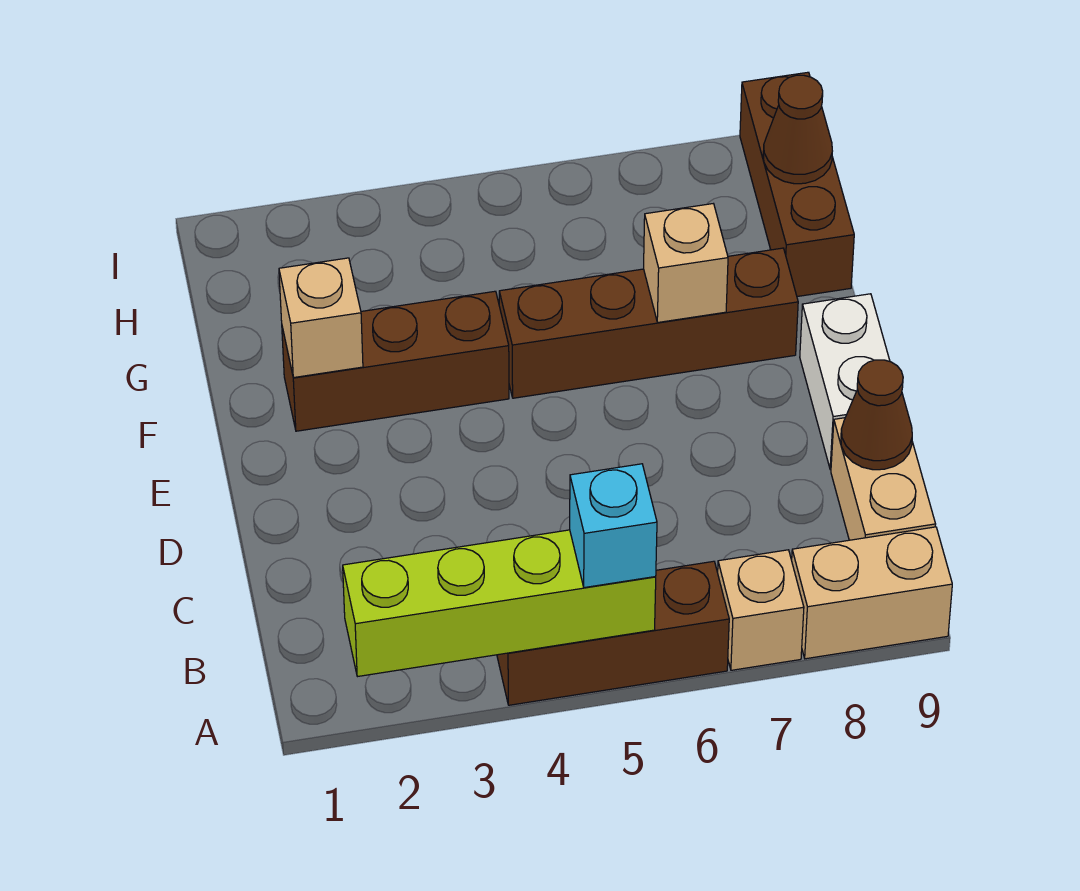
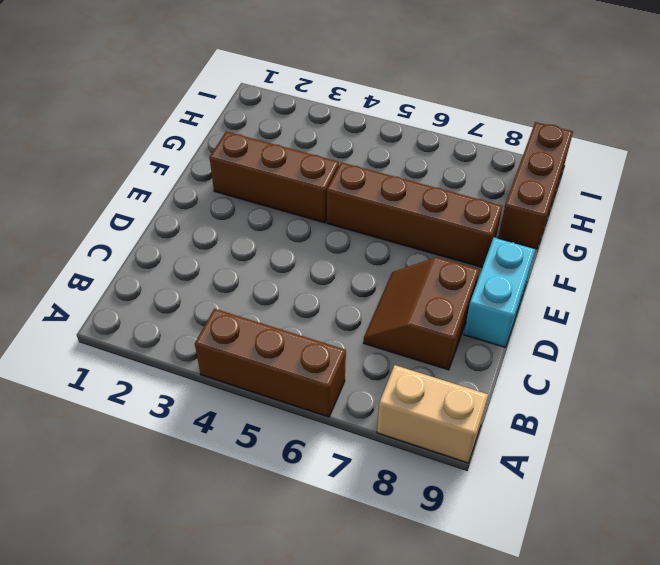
brown 2x2 slope [364,257,479,370] -> none
cyan 1x2 brick [464,238,535,347] -> white 1x2 brick [800,294,890,470]
none -> tan 1x1 brick [718,550,804,670]
none -> tan 1x2 brick [831,418,936,540]
none -> lime 1x4 brick [343,530,656,677]

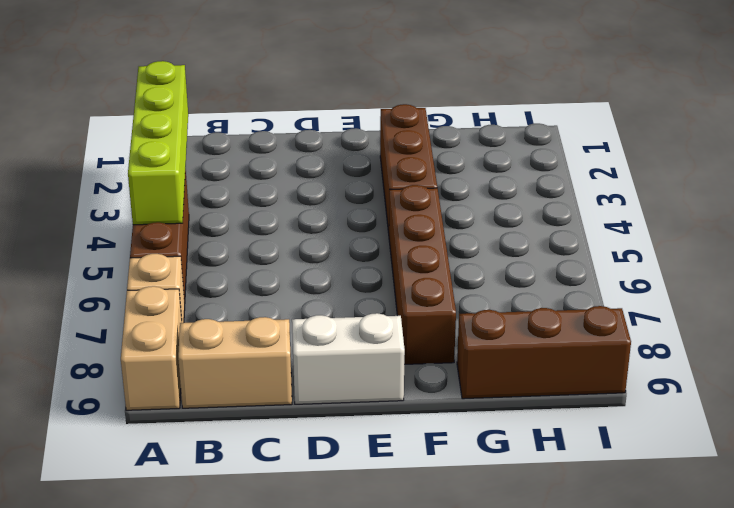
none -> brown 1x1 cone [841,360,912,470]
none -> tan 1x1 brick [279,258,363,378]
none -> tan 1x1 brick [644,204,728,322]

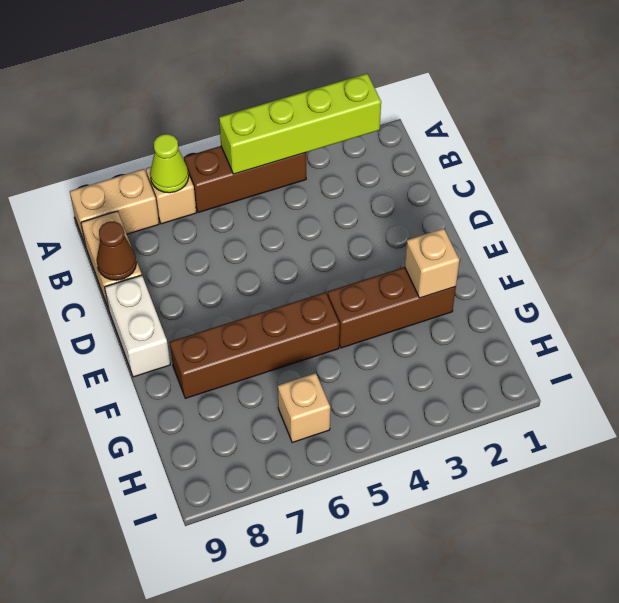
lime 1x1 cone [150,134,189,193] -> none
tan 1x1 brick [278,373,330,443] -> tan 1x1 brick moved to [644,204,728,322]
none -> brown 1x3 brick [740,72,854,297]
none -> brown 1x1 cone [763,75,832,184]
none -> cyan 1x1 brick [570,464,657,588]

